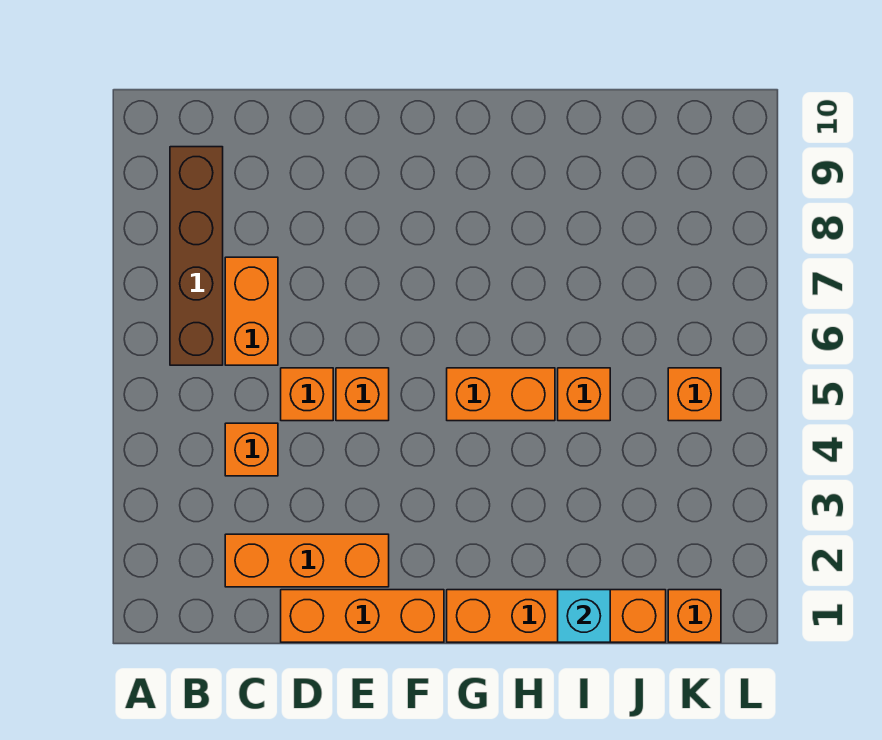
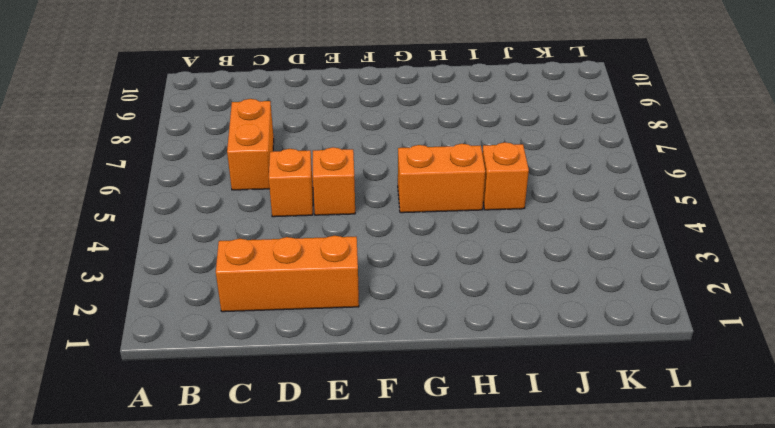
none -> brown 1x4 brick [170,147,223,365]
none -> orange 1x1 brick [225,423,278,476]
none -> orange 1x3 brick [281,590,444,642]

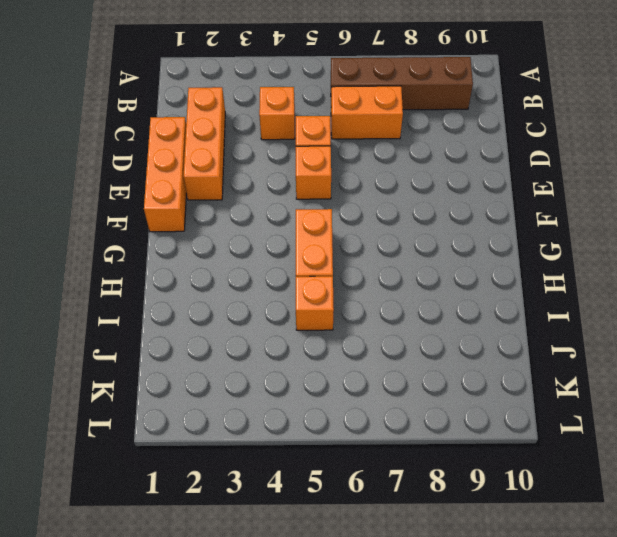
none -> orange 1x4 brick [447,590,666,642]
none -> orange 1x1 brick [668,590,721,642]
none -> orange 1x1 brick [668,368,721,421]

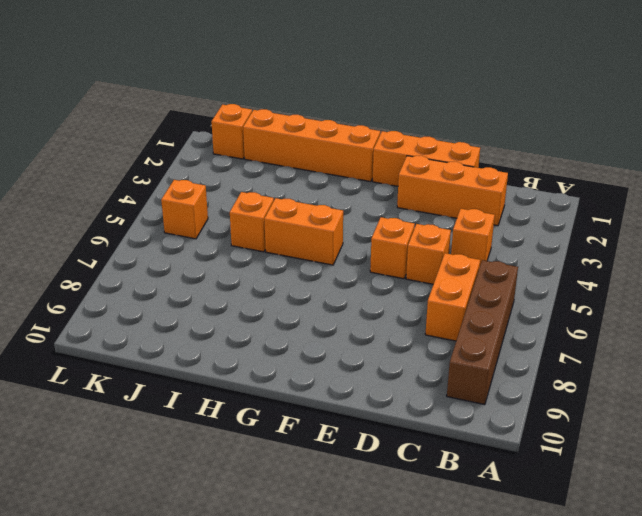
none -> cyan 1x1 brick [558,590,610,642]

